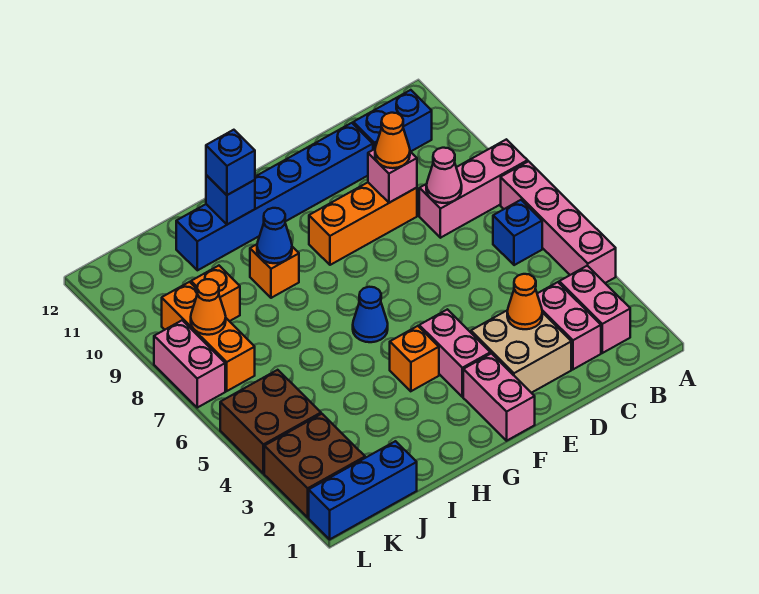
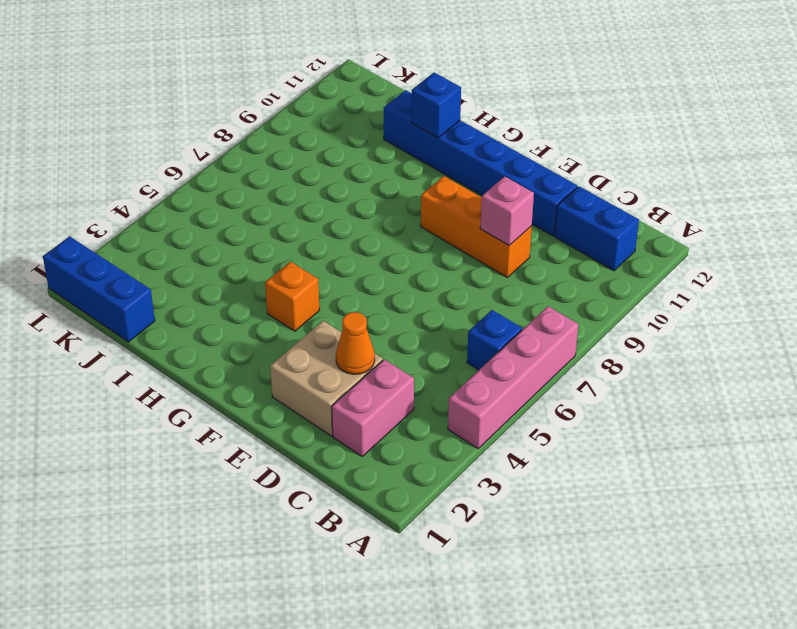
none -> pink 1x3 brick [419,139,528,238]
none -> pink 1x2 brick [559,266,630,353]
none -> pink 1x2 brick [463,353,535,441]

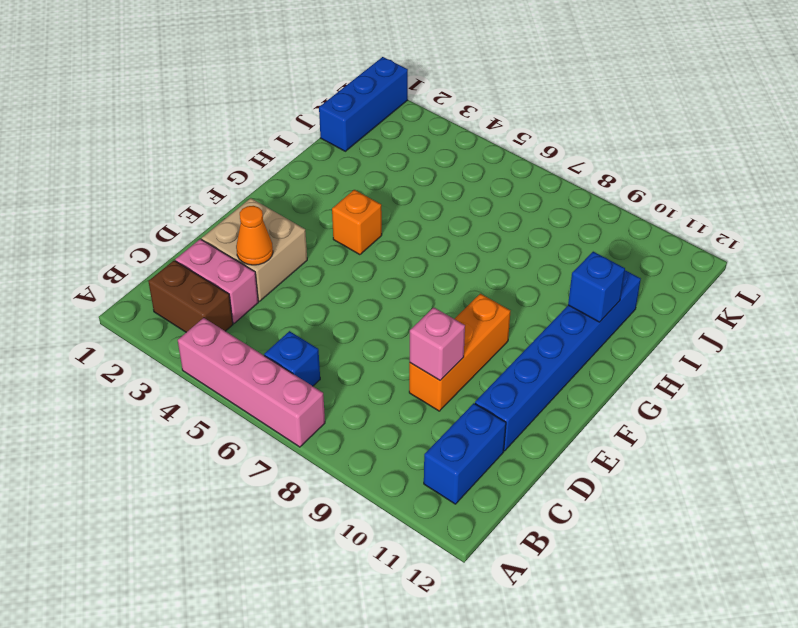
brown 1x2 brick [148,260,233,332] -> pink 1x2 brick [559,266,630,353]
none -> pink 1x3 brick [419,139,528,238]
none -> pink 1x2 brick [463,353,535,441]
none -> pink 1x2 brick [419,309,490,397]

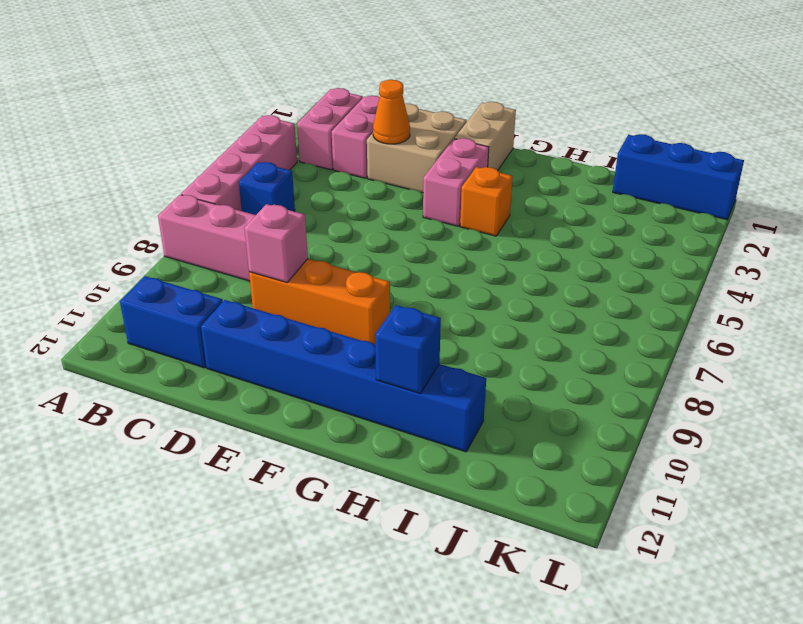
tan 1x2 brick [455,102,516,170] -> pink 1x2 brick [463,353,535,441]
none -> blue 1x1 cone [353,287,388,342]
none -> orange 1x1 brick [250,244,299,298]
none -> orange 1x1 brick [191,266,240,321]

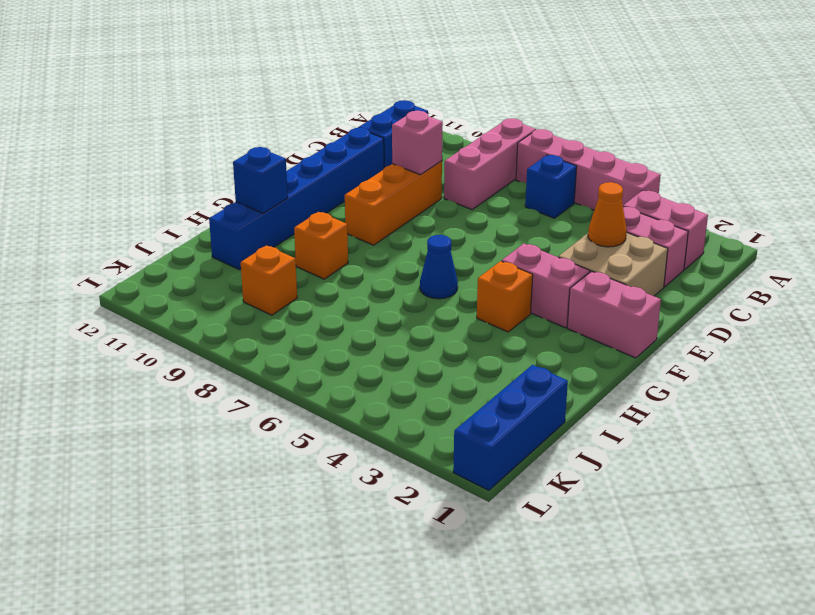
none -> brown 2x2 brick [264,414,365,517]
none -> brown 2x2 brick [220,370,321,474]
none -> orange 1x3 brick [162,282,255,391]

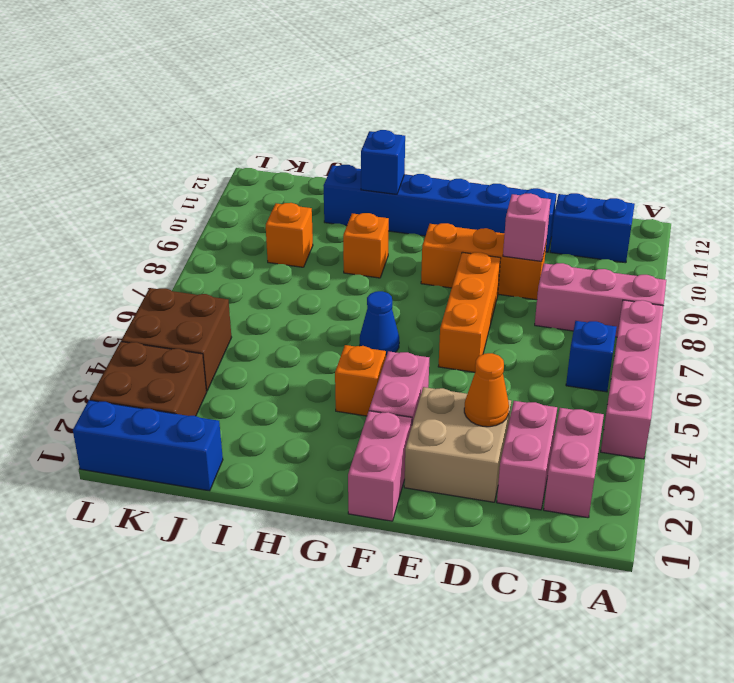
orange 1x3 brick [438,252,501,372] -> orange 1x3 brick moved to [162,282,255,391]
none -> pink 1x2 brick [154,320,225,408]
none -> pink 1x1 cone [426,148,462,203]
none -> blue 1x1 cone [257,208,292,263]

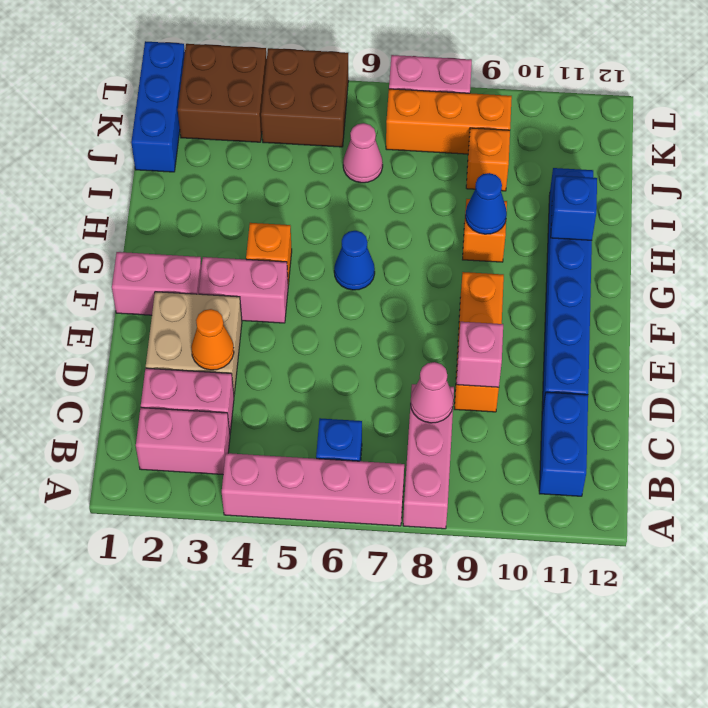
pink 1x1 cone [343,123,383,183] -> none
none -> orange 1x1 cone [191,279,226,335]
none -> orange 1x1 cone [375,113,410,168]
none -> blue 1x1 brick [206,130,255,195]

